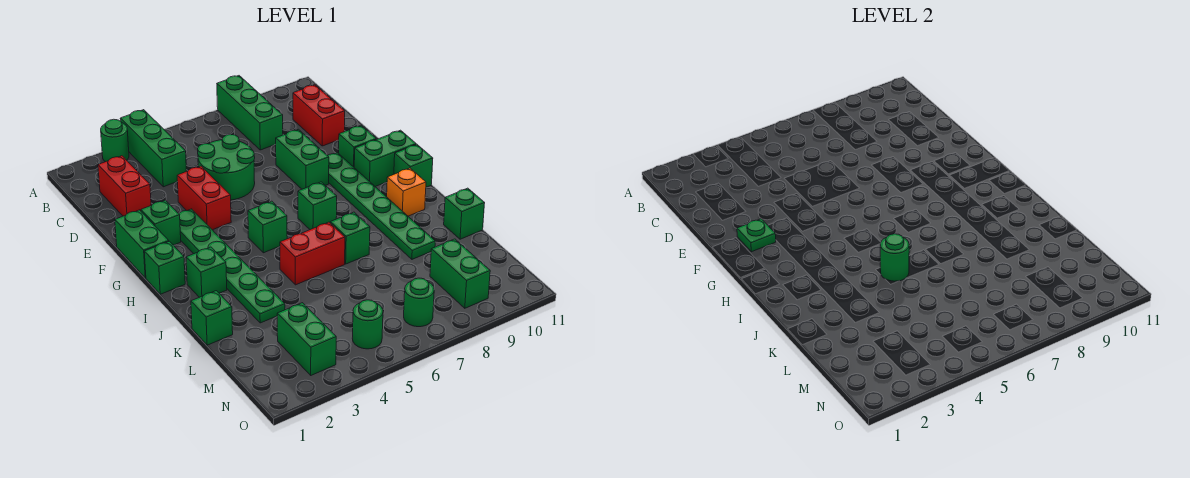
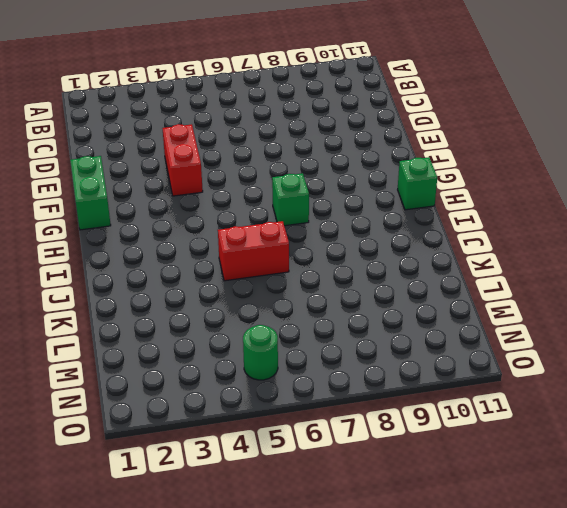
none -> green 1x1 round brick [101,119,129,162]
none -> green 1x3 brick [120,110,186,187]
none -> green 1x3 brick [217,76,283,150]
none -> red 1x2 brick [98,156,151,216]

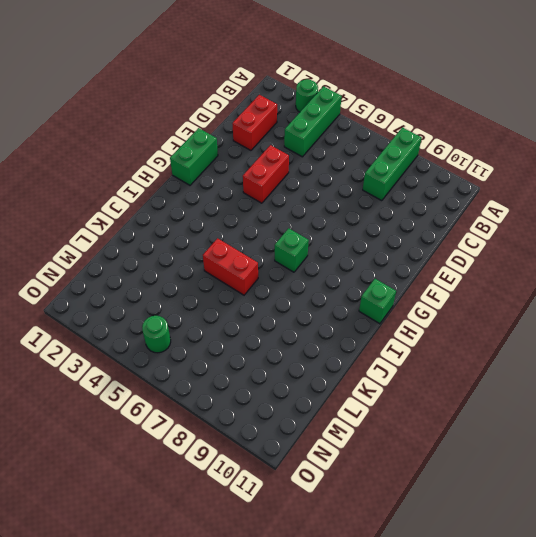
none -> red 1x2 brick [293,85,345,146]
none -> green 2x2 round brick [198,134,255,200]
none -> green 1x2 brick [276,129,329,189]
none -> green 1x1 brick [141,200,181,245]

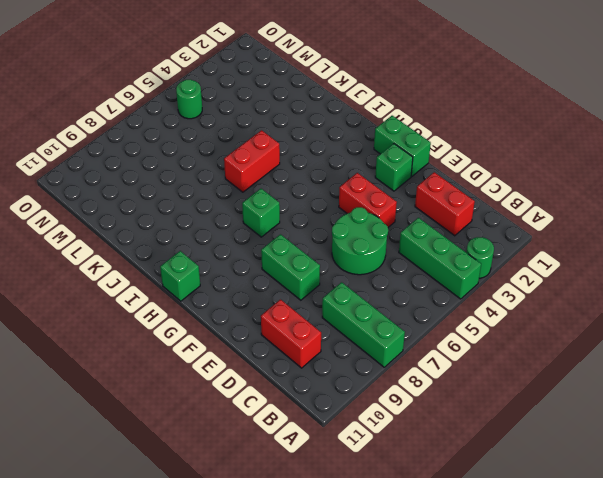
none -> green 1x6 plate [179,209,285,323]
none -> green 1x6 plate [328,153,435,259]
none -> green 1x1 brick [339,125,376,167]
none -> green 1x2 brick [354,130,416,187]

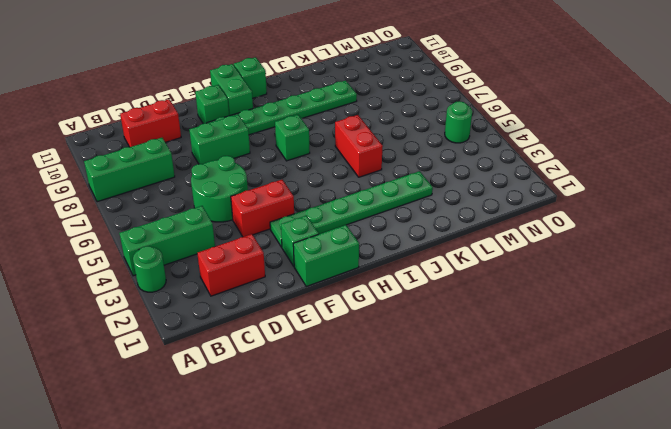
none -> green 1x1 brick [144,241,185,294]
none -> green 1x1 brick [248,201,287,253]
none -> green 1x1 brick [186,247,227,297]
none -> orange 1x1 brick [387,168,426,216]

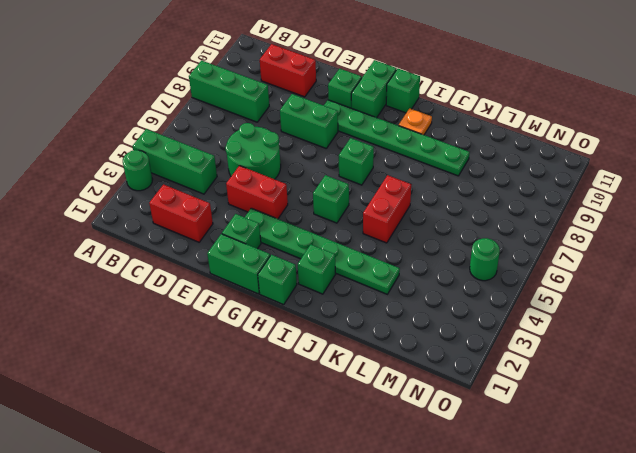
orange 1x1 plate [399,108,432,135] -> orange 1x1 brick [387,168,426,216]
none -> green 1x1 brick [330,212,370,264]
none -> green 1x1 brick [191,291,233,345]
none -> green 1x1 brick [444,188,485,239]
none -> green 1x2 brick [277,303,336,375]

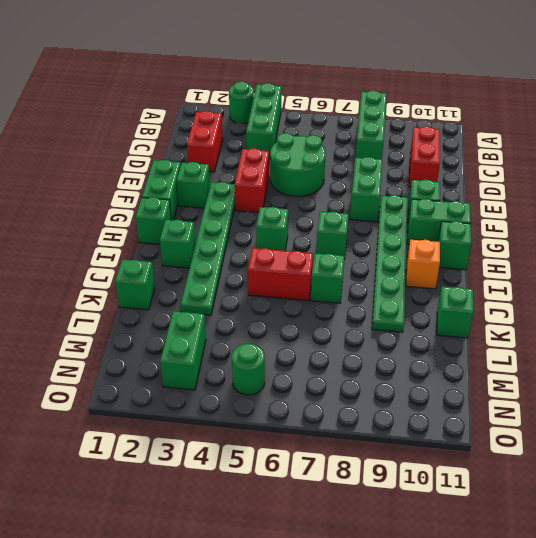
none -> green 1x2 brick [430,239,490,308]
none -> green 1x1 round brick [404,278,434,327]
none -> green 1x1 plate [737,219,776,252]
none -> green 1x1 round brick [880,234,909,281]

